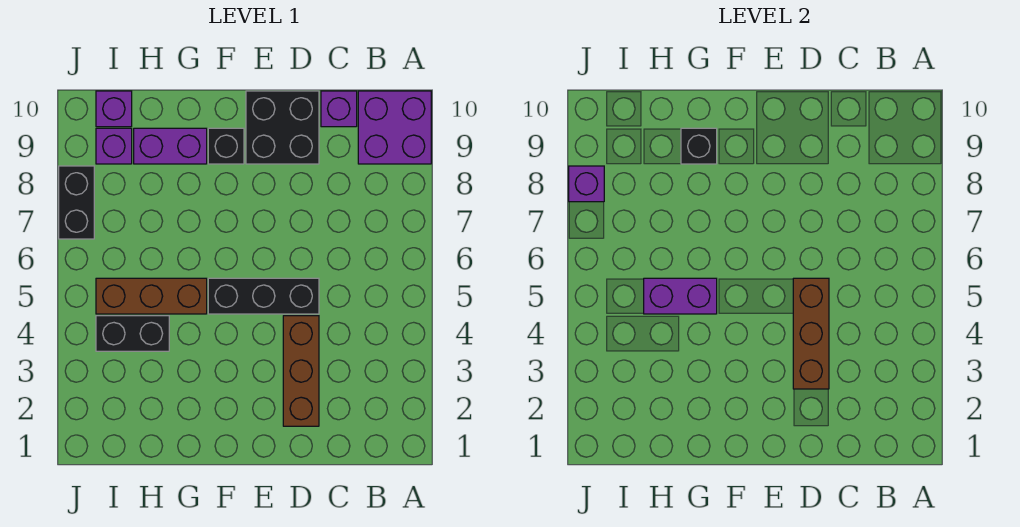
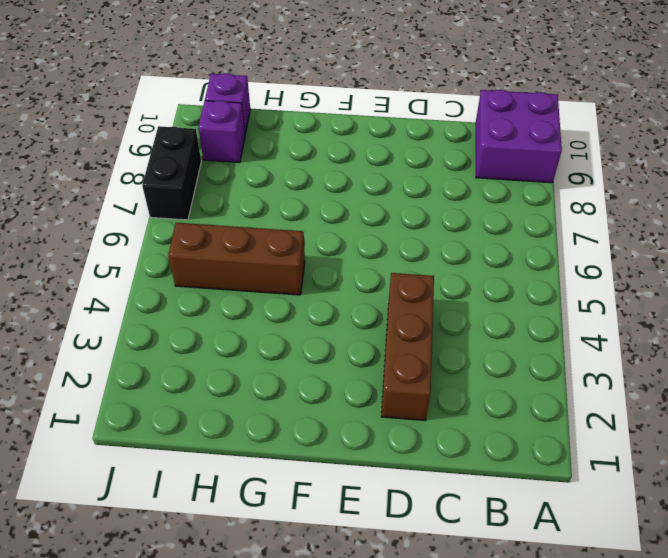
none -> purple 1x1 brick [321,91,357,127]
none -> black 1x3 brick [208,278,319,314]
none -> black 2x2 brick [246,91,319,164]

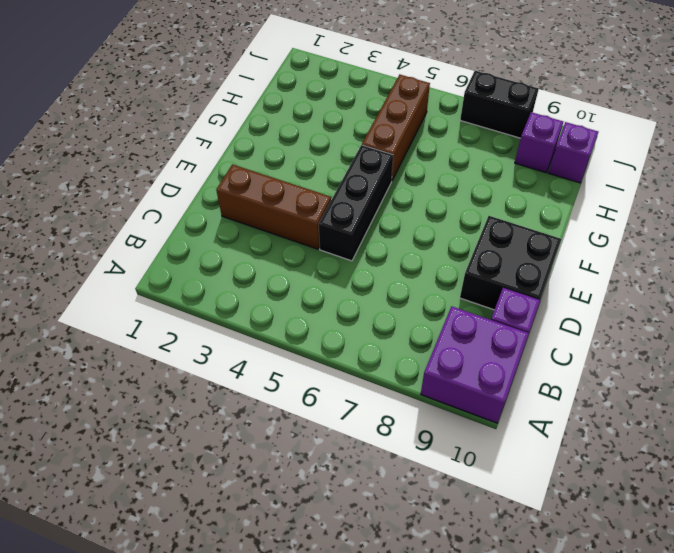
none -> black 1x1 brick [208,128,244,164]
none -> purple 1x2 brick [134,128,207,164]
none -> black 1x2 brick [96,316,169,351]

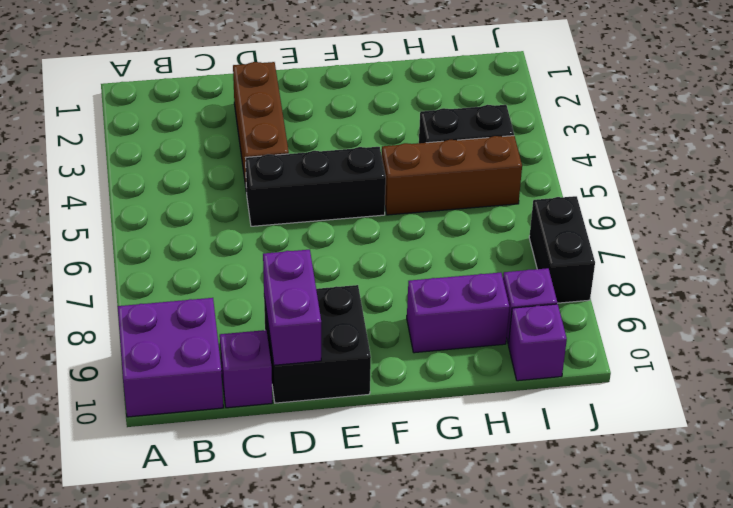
purple 1x2 brick [263,250,321,365] -> purple 1x2 brick turned to [644,278,717,314]
none -> black 1x1 brick [208,128,244,164]
none -> brown 1x3 brick [793,278,829,389]
none -> black 1x1 brick [681,128,717,164]

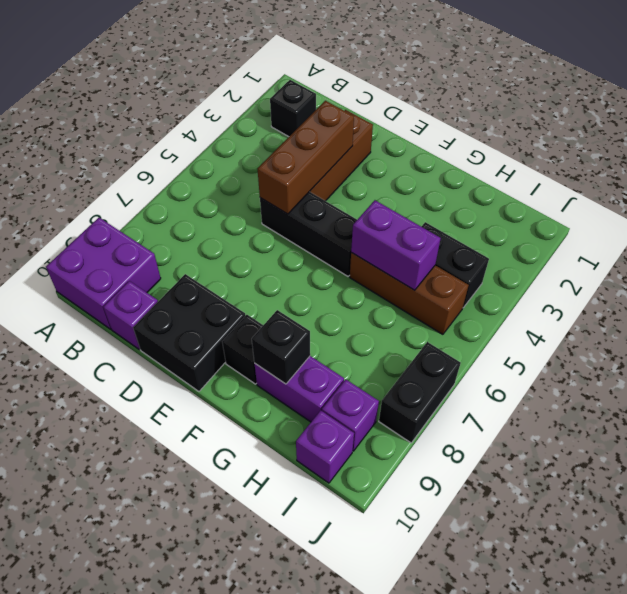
black 1x1 brick [270,80,316,137] -> none
none -> purple 1x1 brick [569,166,604,202]

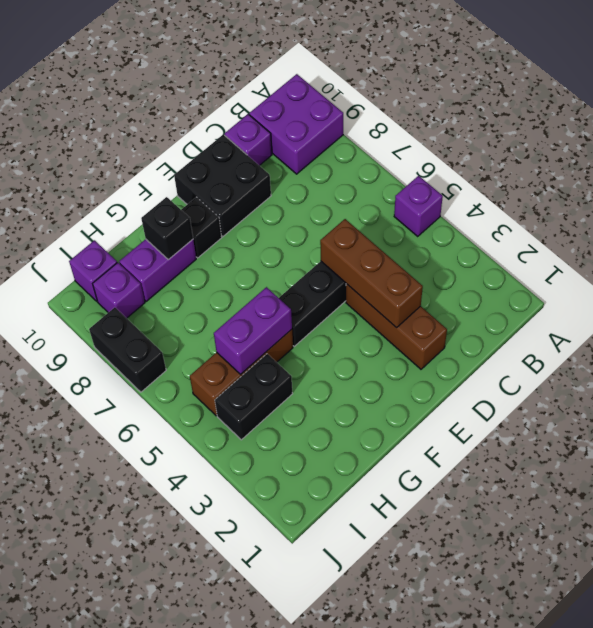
purple 1x1 brick [394,176,443,236] -> purple 1x1 brick moved to [569,166,604,202]

